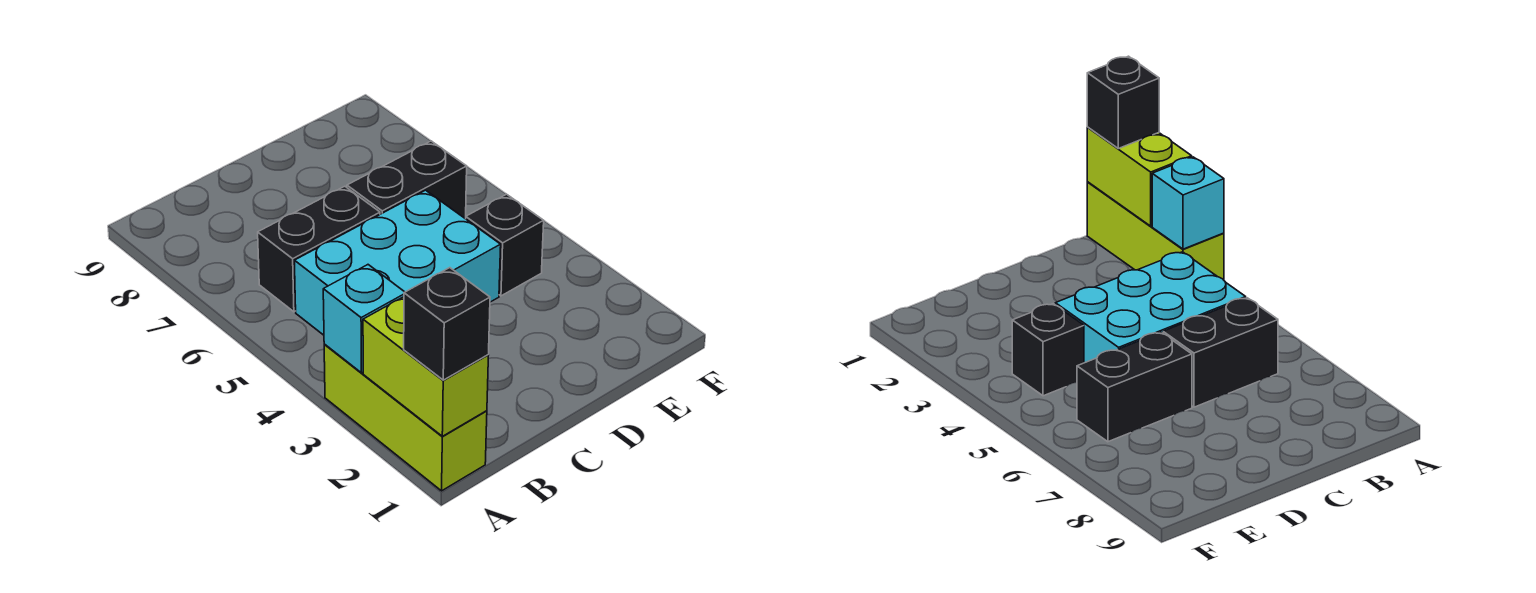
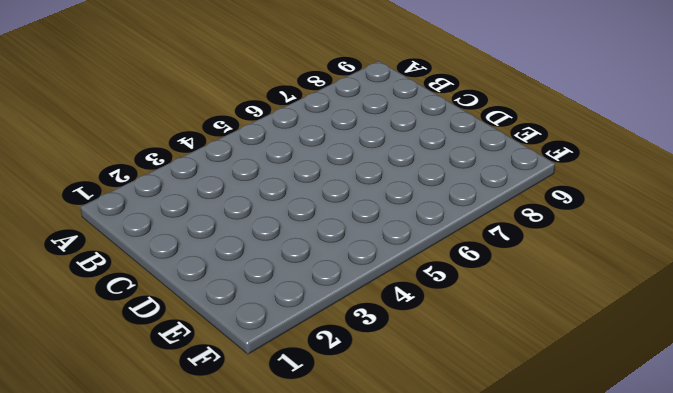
none -> lime 1x3 brick [324,345,487,491]
none -> cyan 2x3 brick [294,190,501,335]

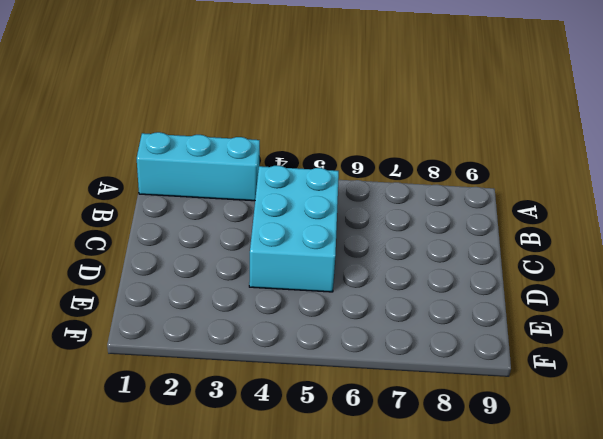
cyan 1x3 brick [137,132,260,201] -> lime 1x3 brick [324,345,487,491]
none -> black 1x2 brick [258,186,380,312]
none -> black 1x2 brick [347,141,467,219]

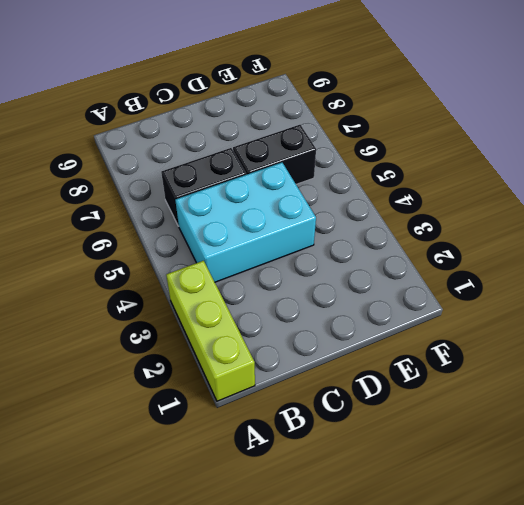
none -> black 1x1 brick [466,194,544,296]
none -> lime 1x2 brick [363,297,488,436]

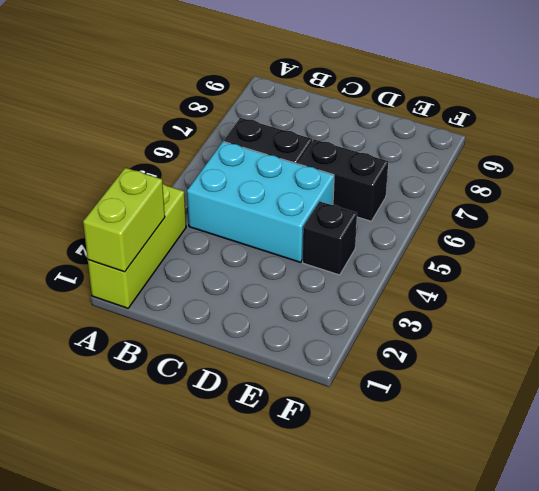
none -> cyan 1x1 brick [323,265,404,373]
none -> black 1x1 brick [404,268,490,380]

